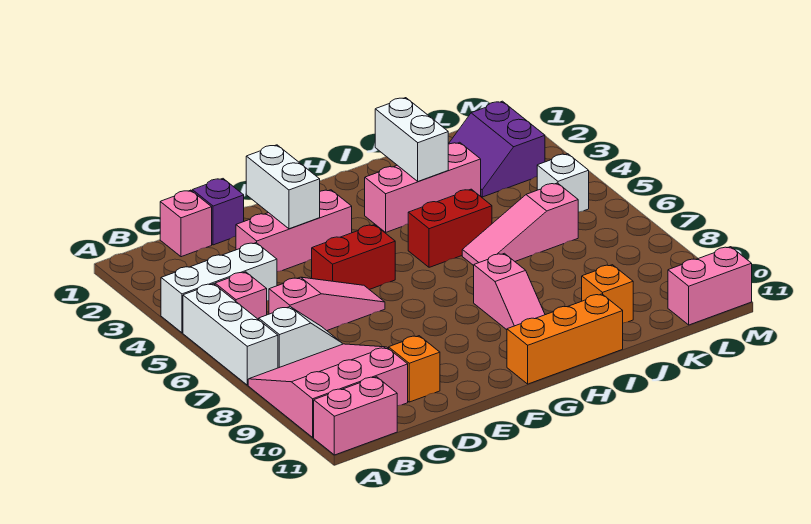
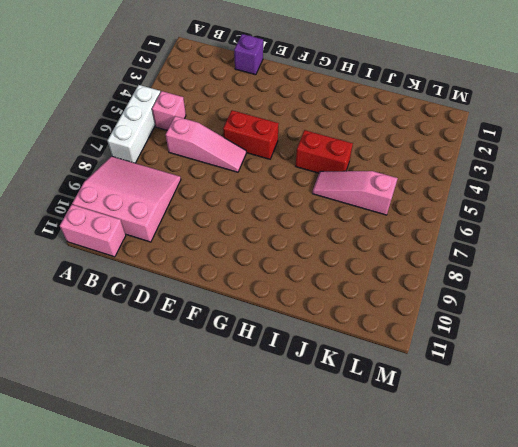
none -> white 1x3 brick [161,243,277,333]
none -> white 1x2 slope [259,307,342,368]
none -> pink 1x1 brick [160,190,212,257]

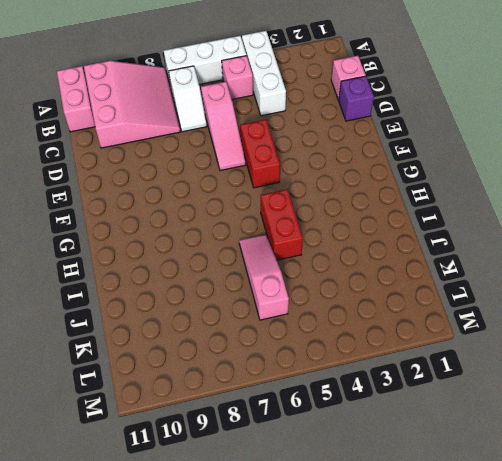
none -> pink 1x3 brick [236,190,352,272]
none -> orange 1x1 brick [389,336,440,402]
none -> orange 1x3 brick [507,294,623,384]

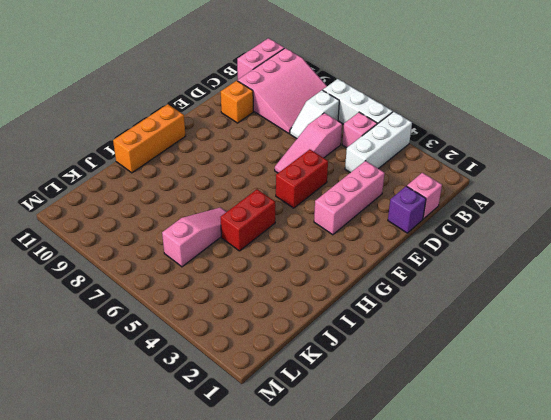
none -> pink 1x3 brick [365,142,481,232]
none -> pink 1x2 slope [474,253,545,330]
none -> orange 1x1 brick [582,265,633,323]

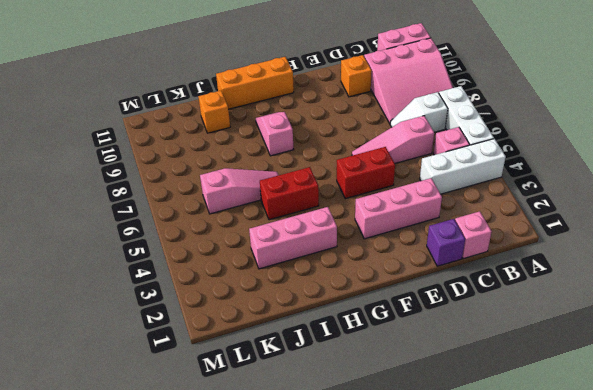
none -> purple 2x2 slope [449,101,545,197]
none -> white 1x1 brick [537,154,589,212]
none -> pink 1x2 brick [668,247,752,325]

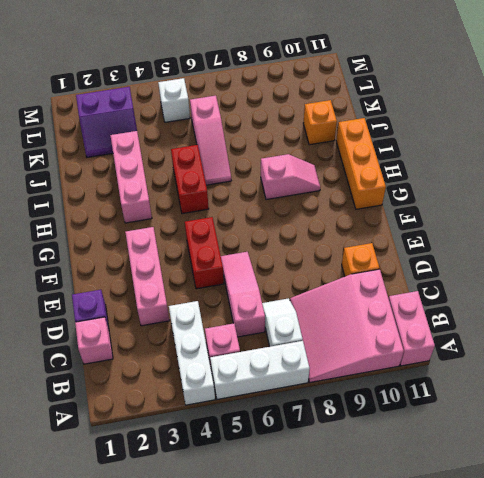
none -> pink 1x2 brick [668,247,752,325]
none -> white 1x2 brick [246,145,320,229]
none -> white 1x2 brick [375,98,448,182]

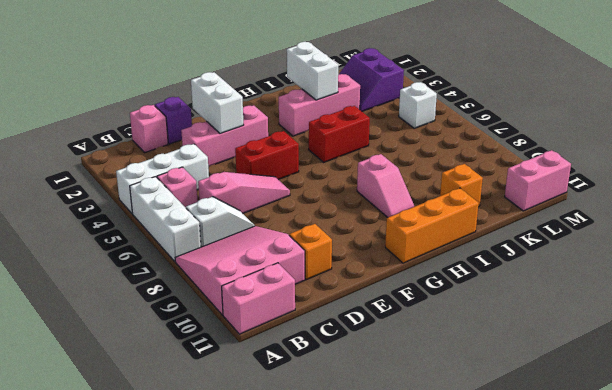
none -> pink 1x3 slope [462,183,578,266]

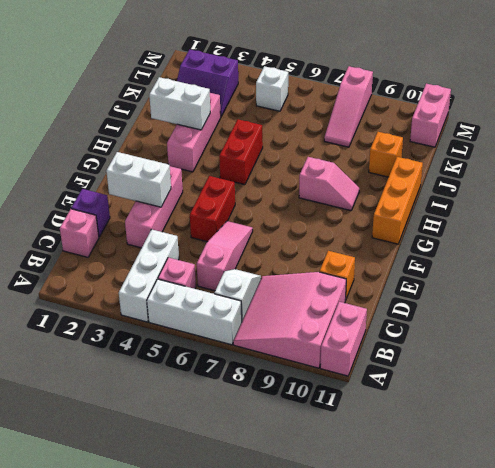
pink 1x3 slope [324,66,373,147] -> pink 1x3 slope moved to [462,183,578,266]

